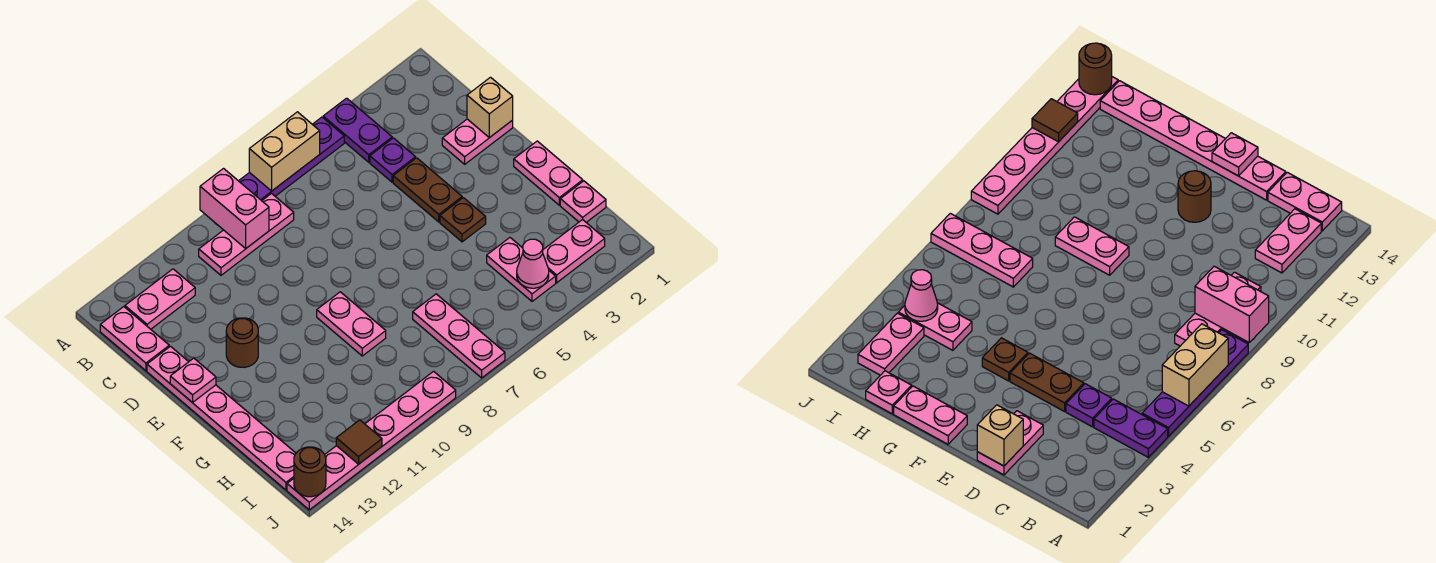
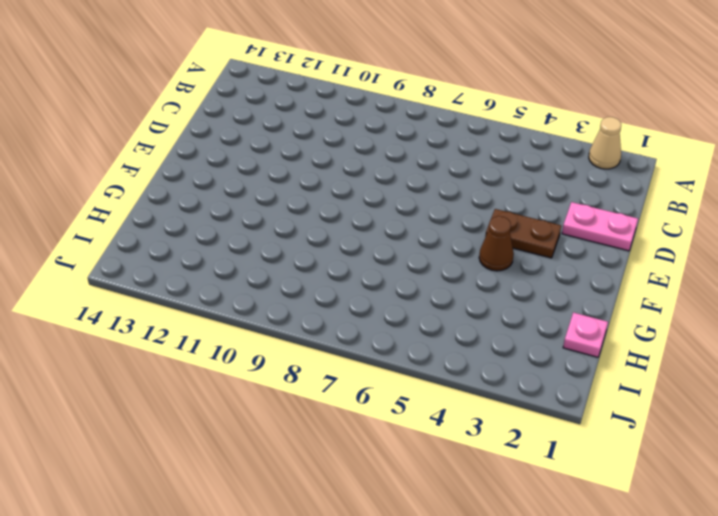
tan 1x1 cone [589,117,621,169] -> none
brown 1x2 plate [485,209,561,258] -> brown 1x2 plate turned to [393,158,462,222]
brown 1x1 cone [479,216,514,271] -> brown 1x1 plate [440,198,486,242]
none -> purple 1x2 plate [323,98,392,162]
none -> purple 1x4 plate [239,117,344,201]
none -> pink 1x3 plate [199,194,294,275]

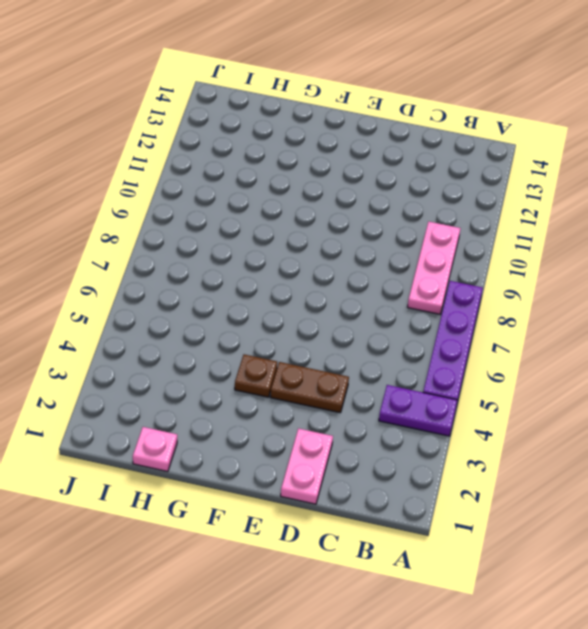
none -> pink 1x2 plate [125,269,195,329]
none -> pink 1x2 plate [100,307,169,371]
none -> purple 1x1 plate [370,138,416,182]

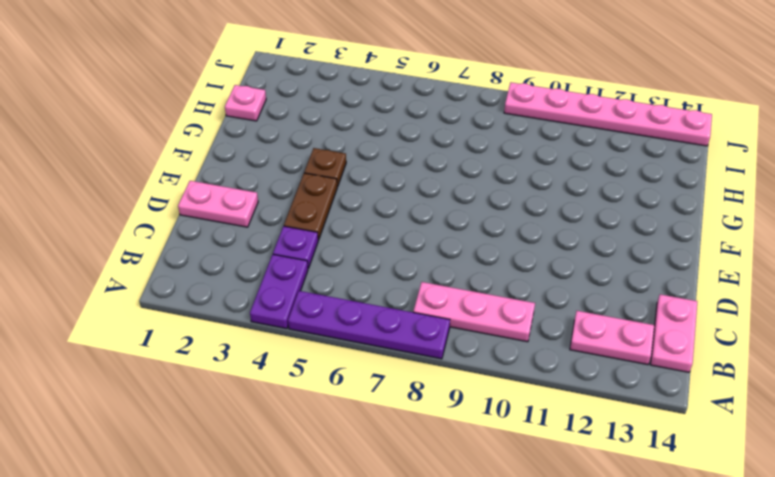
none -> pink 1x6 plate [147,346,296,490]
none -> brown 1x1 round brick [226,318,258,367]
none -> pink 1x2 plate [514,141,583,205]

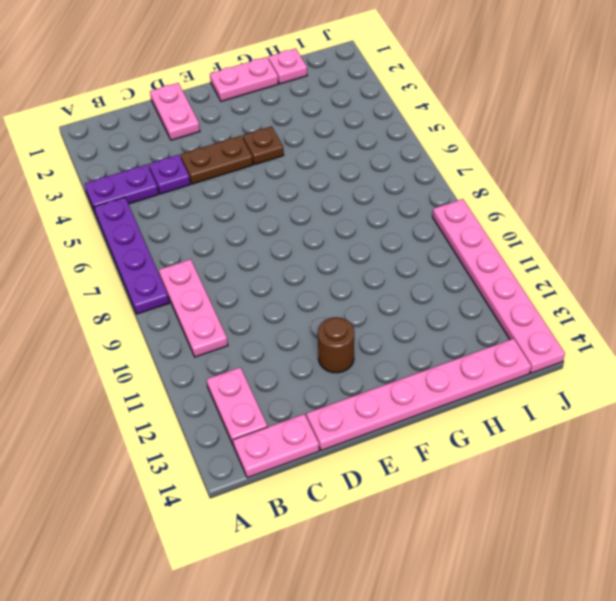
none -> pink 1x2 plate [317,292,386,356]
none -> pink 1x2 plate [487,238,556,301]
none -> pink 1x3 plate [413,294,505,378]

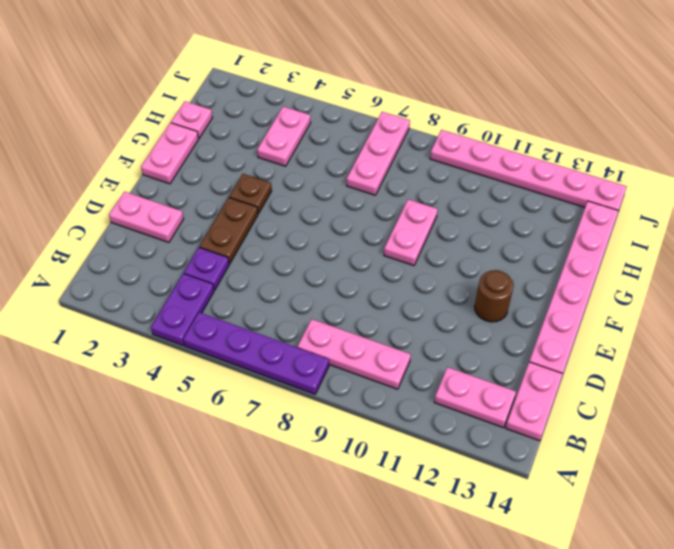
none -> pink 1x2 plate [543,220,605,283]
none -> tan 1x2 brick [249,112,320,191]
none -> pink 1x2 brick [200,169,269,248]

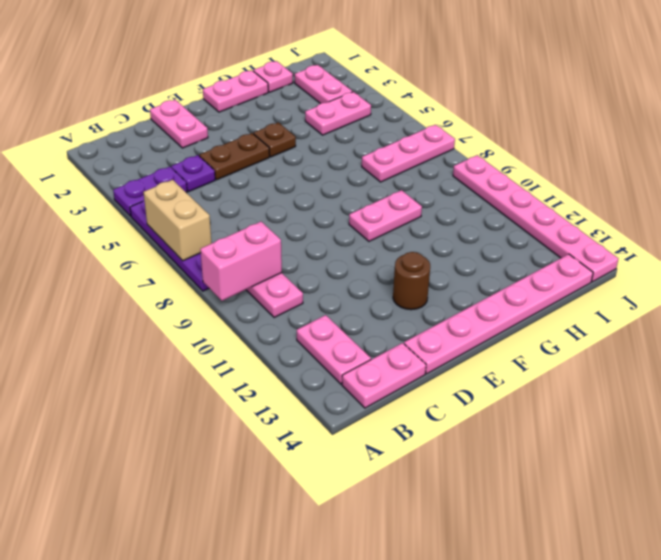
none -> tan 1x1 brick [467,77,513,138]
none -> pink 1x1 plate [170,358,216,403]
none -> pink 1x1 cone [517,239,549,288]

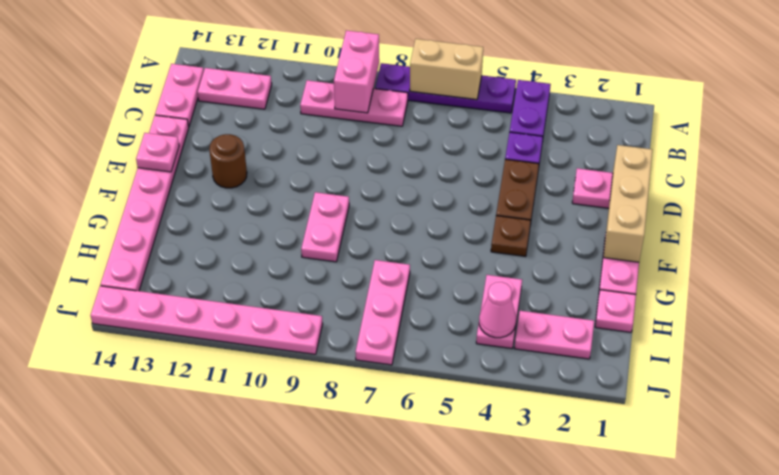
tan 1x3 brick [603,145,652,262] -> tan 1x1 brick [467,77,513,138]
none -> brown 1x1 tile [336,420,382,464]
none -> brown 1x1 round brick [294,447,326,497]

